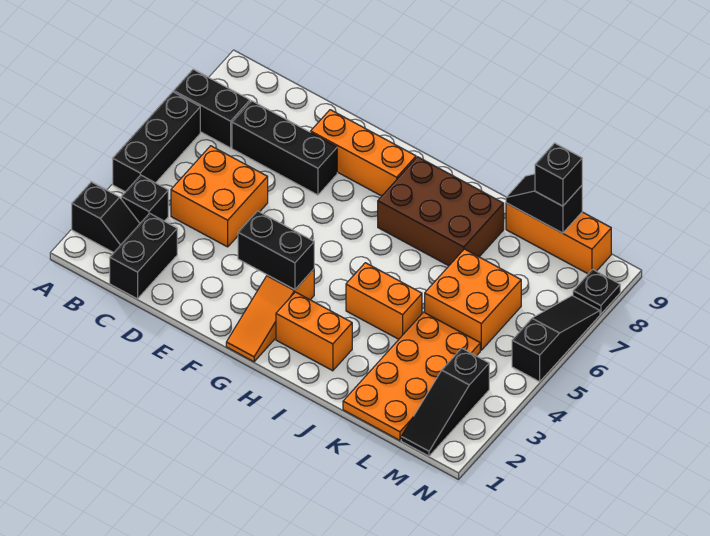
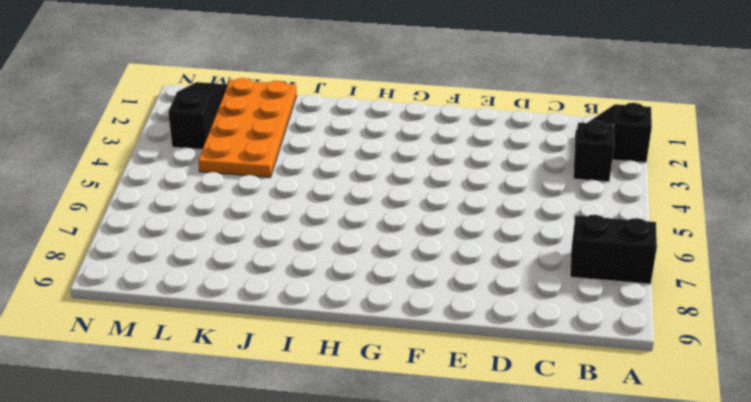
none -> black 1x3 brick [113,92,200,192]
none -> black 1x2 brick [110,213,177,299]
none -> orange 2x2 brick [171,146,268,247]

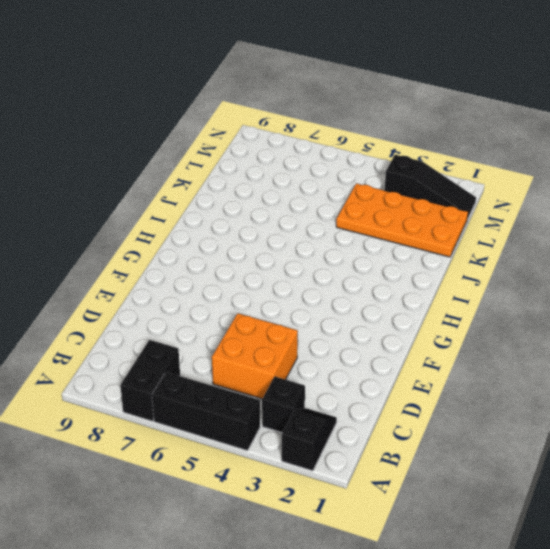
none -> black 1x2 brick [110,213,177,299]
none -> black 1x3 brick [232,101,337,195]
none -> orange 1x3 brick [311,110,416,196]

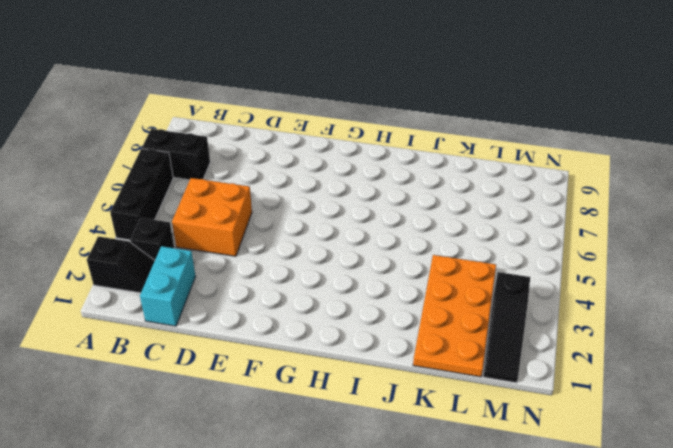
cyan 1x2 brick [140,246,196,326] -> black 1x2 brick [110,213,177,299]
none -> black 1x3 brick [232,101,337,195]
none -> orange 1x3 brick [311,110,416,196]
none -> orange 1x3 slope [226,269,314,362]

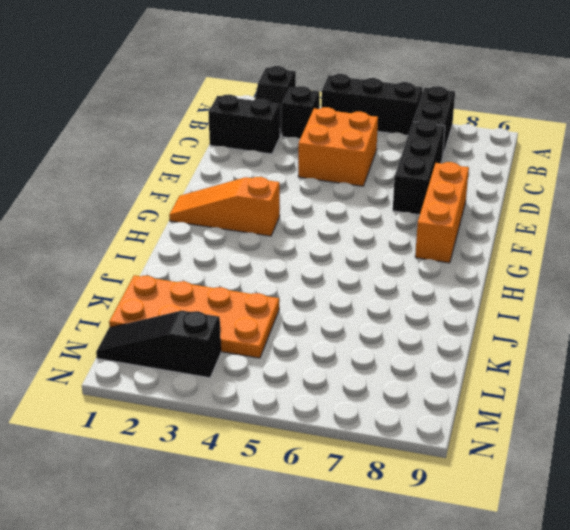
none -> orange 1x2 brick [276,292,352,371]
none -> brown 2x3 brick [378,157,504,266]
none -> orange 1x2 brick [346,263,422,339]

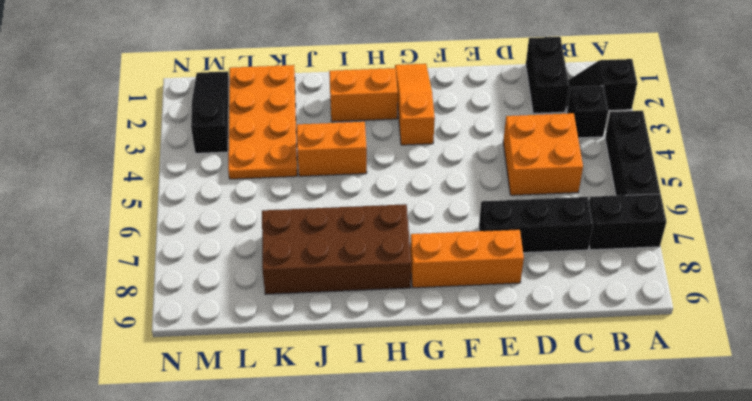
brown 2x4 brick [262,204,411,294] -> brown 2x3 brick [378,157,504,266]
none -> orange 2x2 brick [425,249,521,350]
none -> orange 1x3 brick [506,203,611,274]
none -> black 1x3 slope [512,296,600,382]

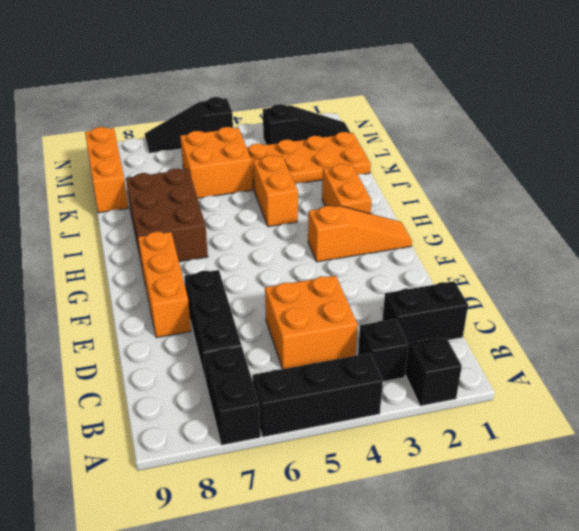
none -> black 1x1 plate [573,269,620,314]
none -> black 1x2 brick [238,211,314,290]
none -> black 1x2 slope [506,174,582,233]

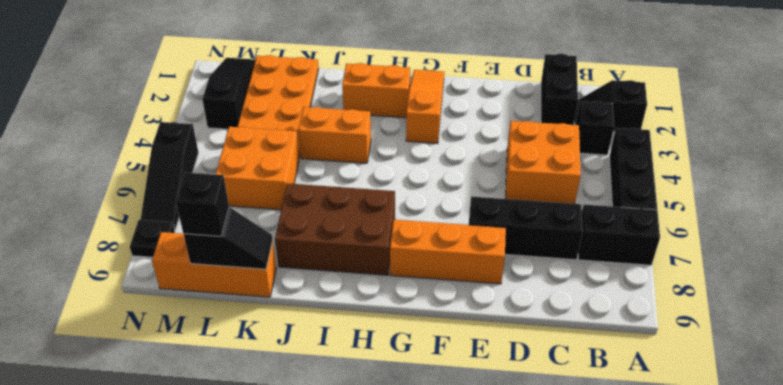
none -> black 1x2 brick [238,211,314,290]

